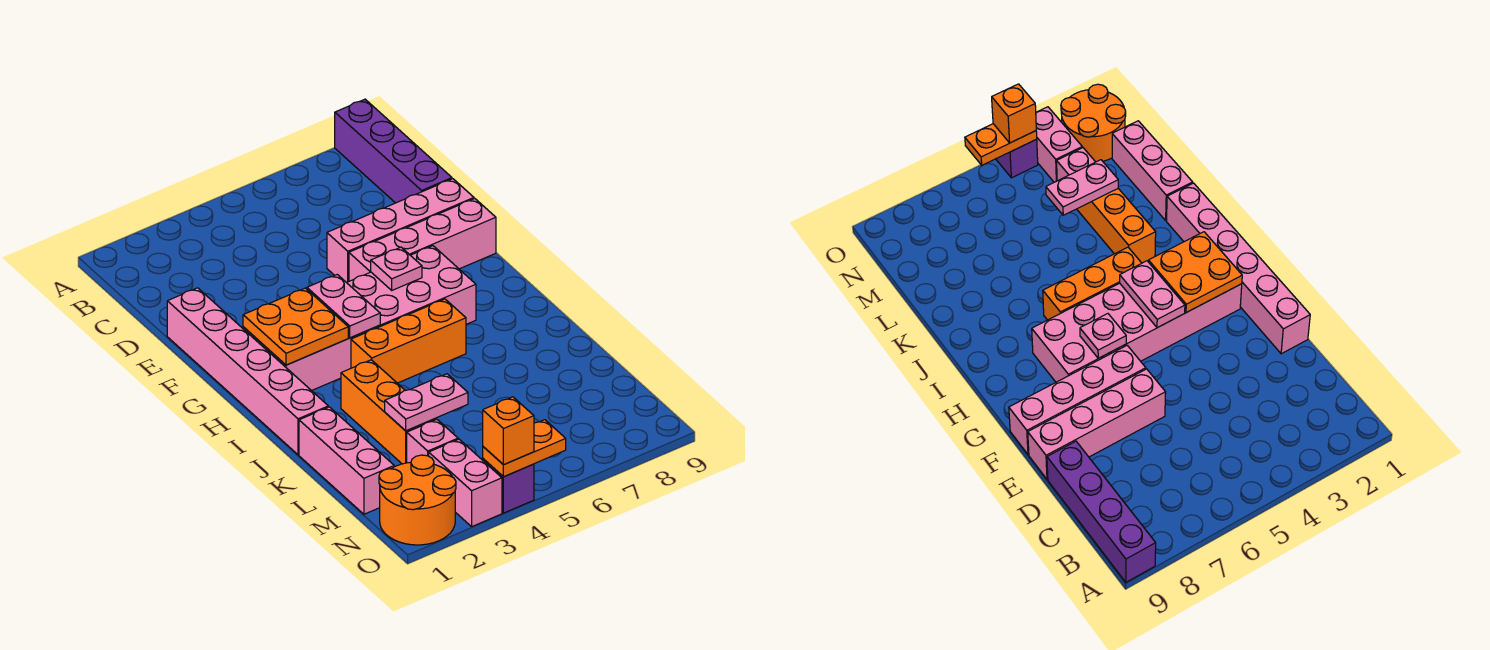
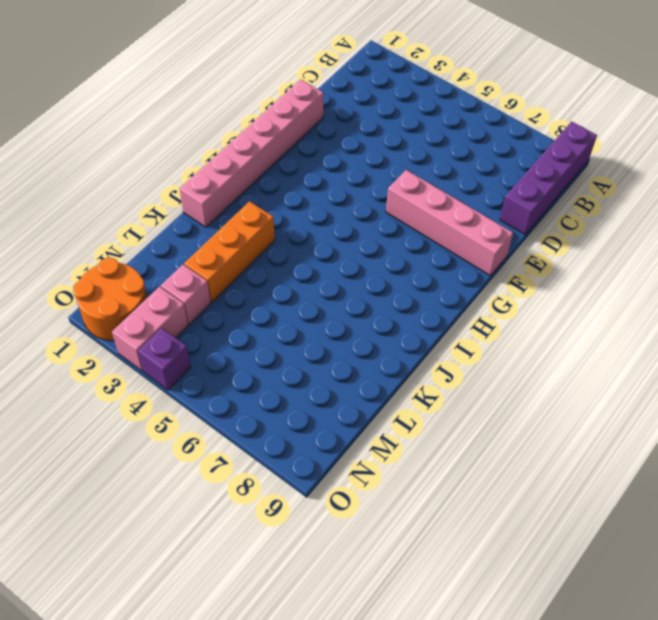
none -> pink 1x4 brick [327,179,474,283]
none -> pink 2x6 brick [243,246,476,391]
none -> orange 1x3 brick [351,299,466,383]

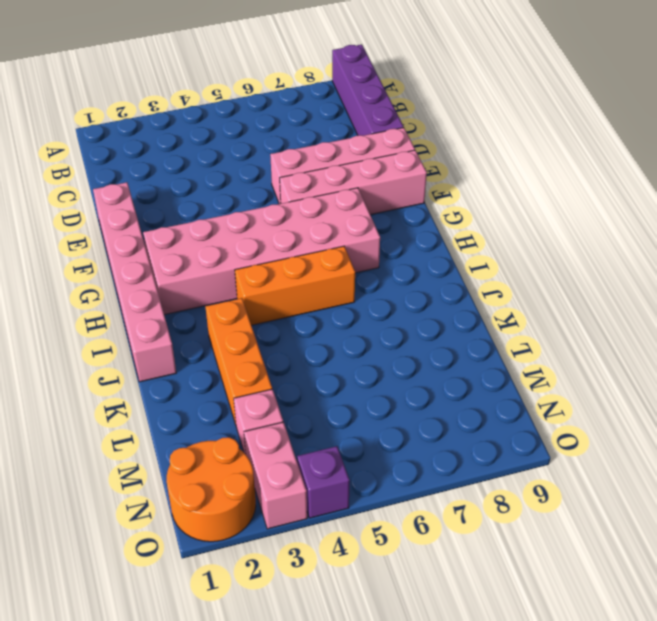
none -> pink 1x3 brick [299,407,394,514]
none -> orange 2x2 plate [243,288,348,365]
none -> pink 1x2 plate [307,275,380,338]

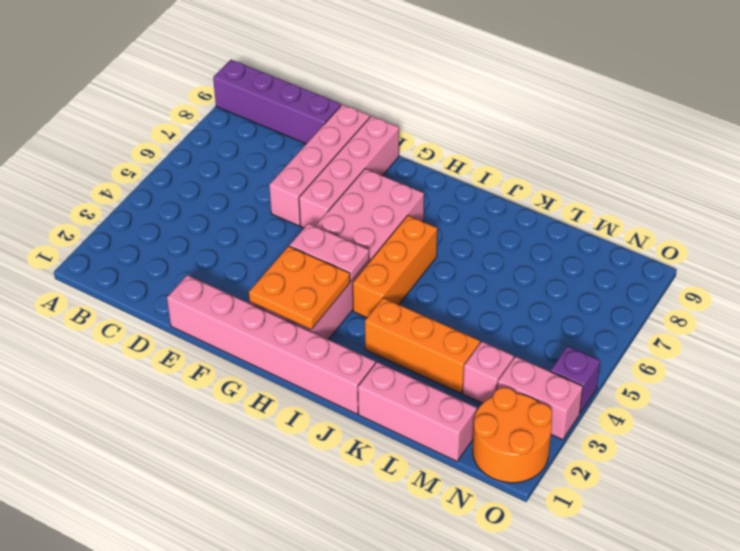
none -> pink 1x1 plate [371,247,422,290]
none -> pink 1x2 plate [385,374,468,431]
none -> orange 1x2 plate [483,420,566,477]

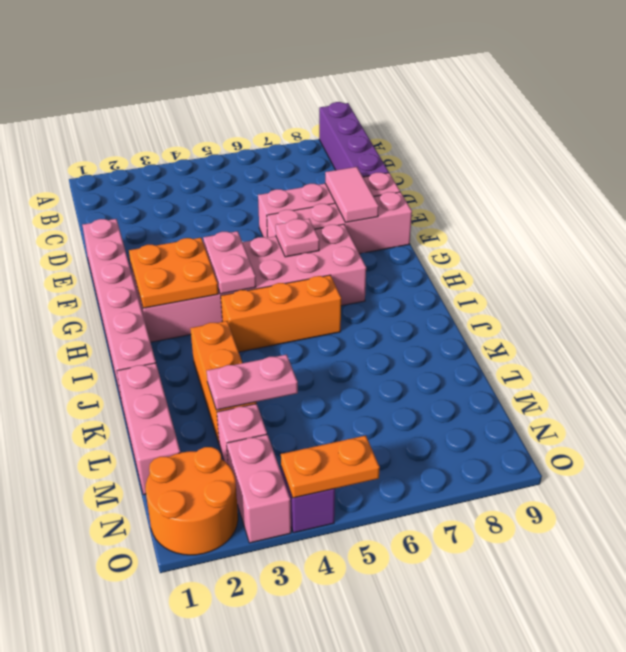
pink 1x2 tile [325,167,379,222] -> none
none -> orange 1x1 brick [483,397,534,465]

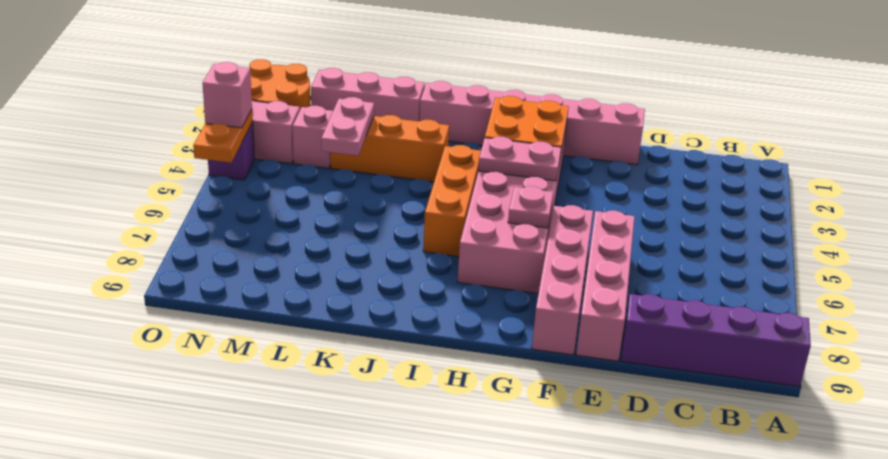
pink 1x1 brick [202,62,252,128] -> orange 1x1 brick [483,397,534,465]

